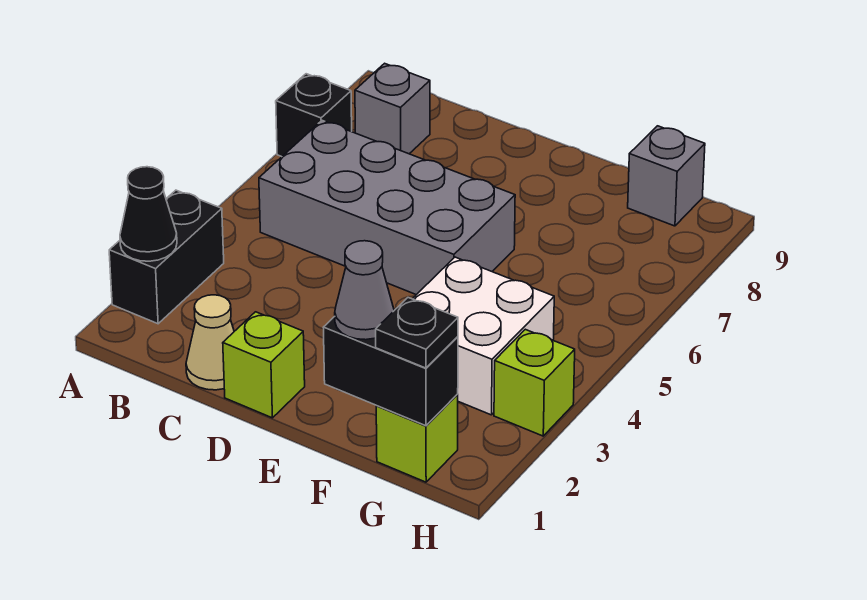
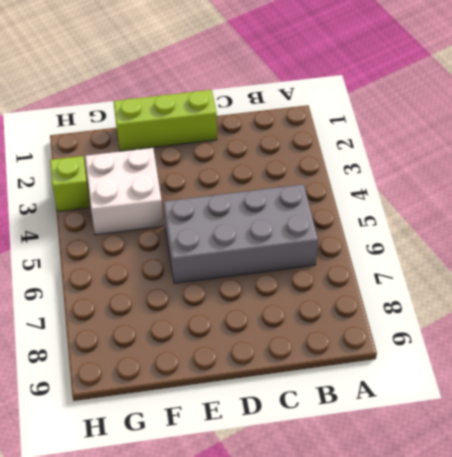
lime 1x3 brick [113,90,217,151] -> lime 1x1 brick [223,312,305,418]
none -> black 1x2 brick [109,190,224,324]
none -> black 1x1 brick [276,74,352,157]
none -> grey 1x1 brick [355,63,430,154]

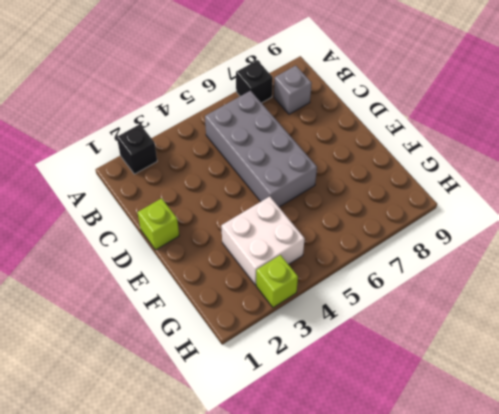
black 1x1 brick [117,124,157,174] -> black 1x2 brick [109,190,224,324]
none -> tan 1x1 cone [186,295,234,390]
none -> lime 1x1 brick [376,395,458,482]
none -> grey 1x1 brick [628,126,705,226]

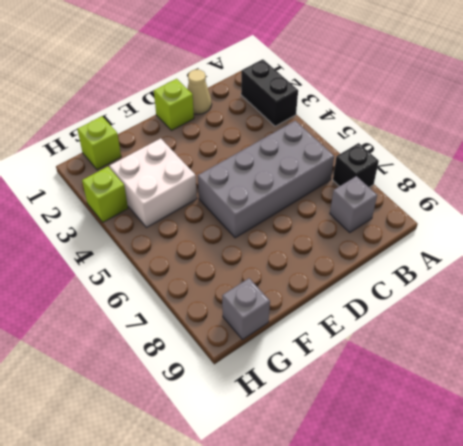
none -> black 1x1 cone [120,167,177,261]
none -> black 1x2 brick [323,317,458,426]
none -> grey 1x1 cone [335,241,394,340]

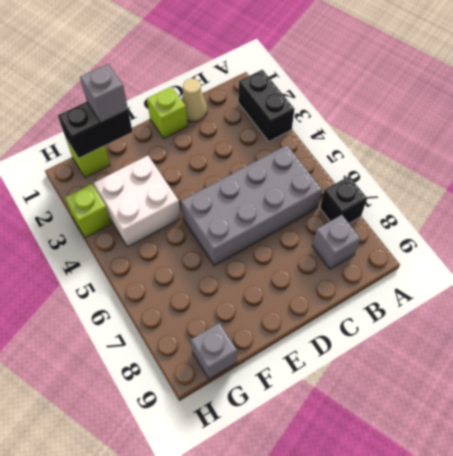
grey 1x1 brick [80,64,128,122] -> grey 1x1 cone [335,241,394,340]
none -> black 1x1 cone [120,167,177,261]
none -> black 1x1 plate [376,298,458,368]

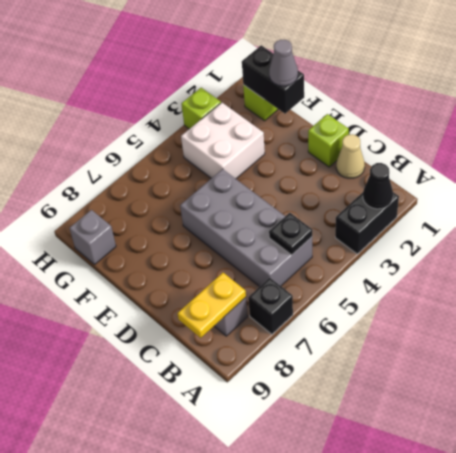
black 1x1 plate [269,213,312,255] -> black 1x1 plate moved to [376,298,458,368]
yellow 1x2 plate [178,273,246,338] -> none

